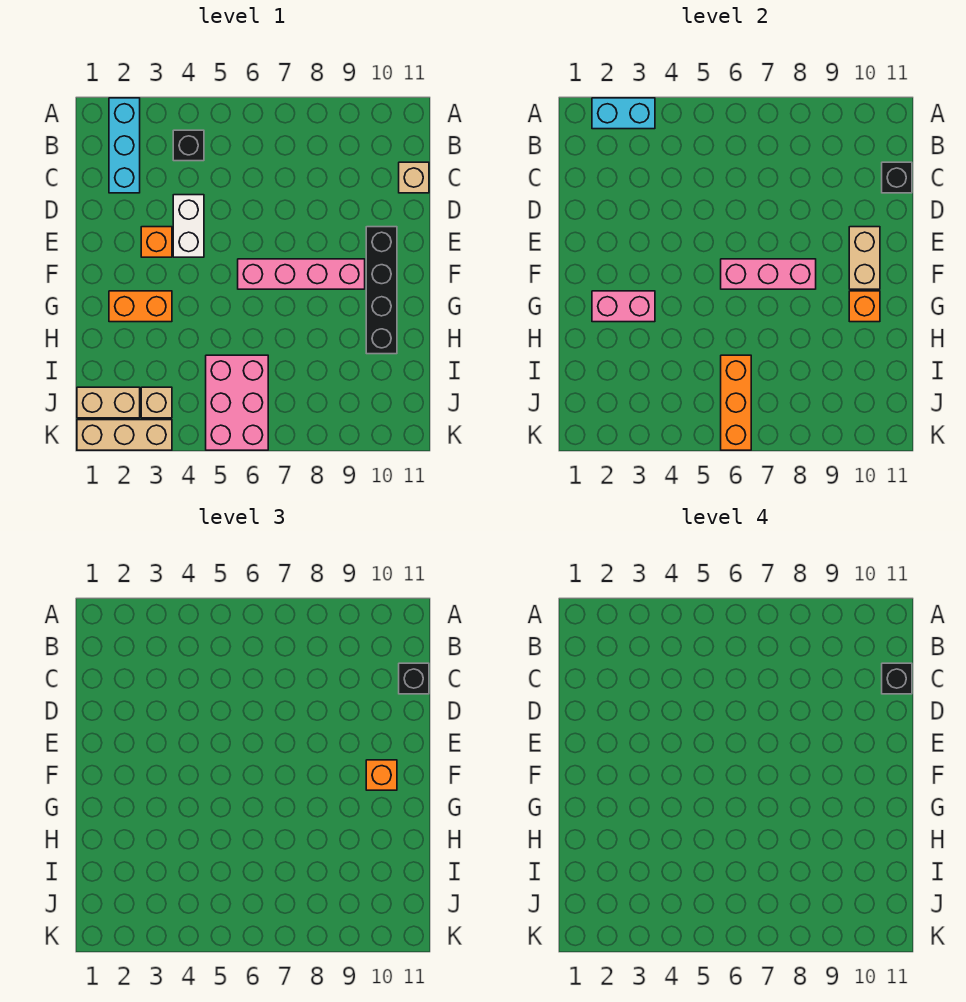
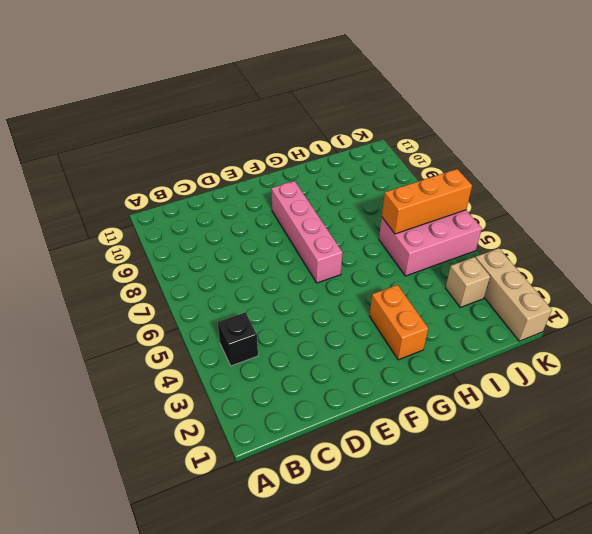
none -> cyan 1x3 brick [109,98,140,193]
none -> tan 1x1 brick [399,162,429,193]
none -> white 1x2 brick [173,195,204,257]

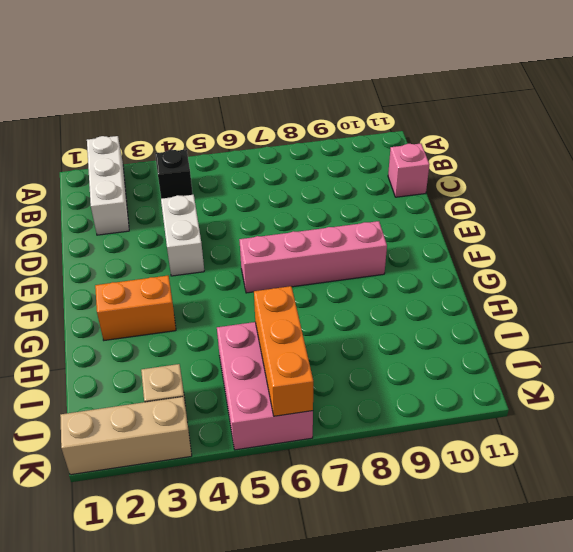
white 1x3 brick [87,136,129,235] -> cyan 1x3 brick [109,98,140,193]
pink 1x1 brick [388,144,429,197] -> tan 1x1 brick [399,162,429,193]
none -> orange 1x1 brick [141,227,172,257]
none -> black 1x4 brick [366,227,397,354]
none -> tan 1x2 brick [77,387,140,418]

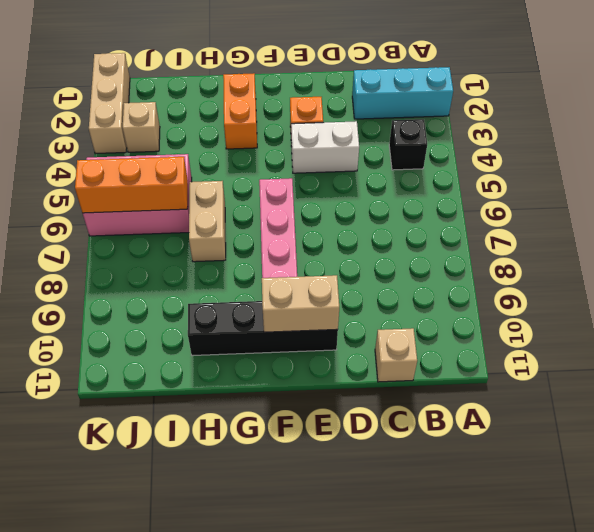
tan 1x2 brick [189,181,226,262] -> tan 1x2 brick moved to [77,387,140,418]
none -> cyan 1x2 brick [592,98,655,129]
none -> black 1x1 brick [882,162,912,193]
none -> pink 1x3 brick [721,259,816,289]

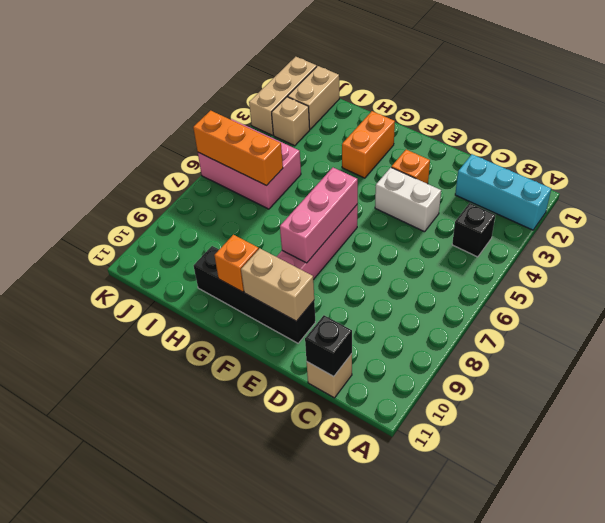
none -> cyan 1x2 brick [592,98,655,129]
none -> pink 1x2 brick [592,291,655,322]
none -> black 1x1 brick [399,663,429,694]

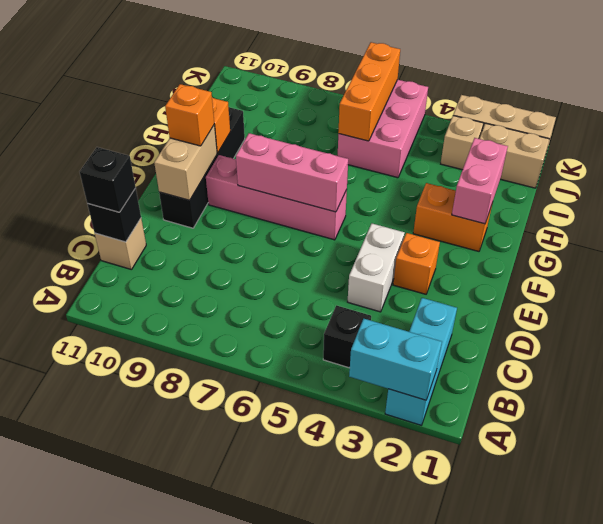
pink 1x2 brick [452,138,508,224] -> pink 1x2 brick turned to [592,291,655,322]
none -> black 1x1 brick [882,663,912,694]

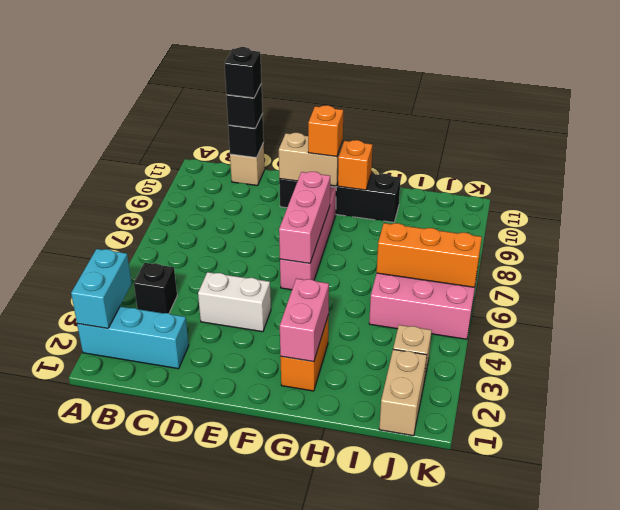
none -> orange 1x1 brick [141,227,172,257]
none -> tan 1x3 brick [77,420,172,450]

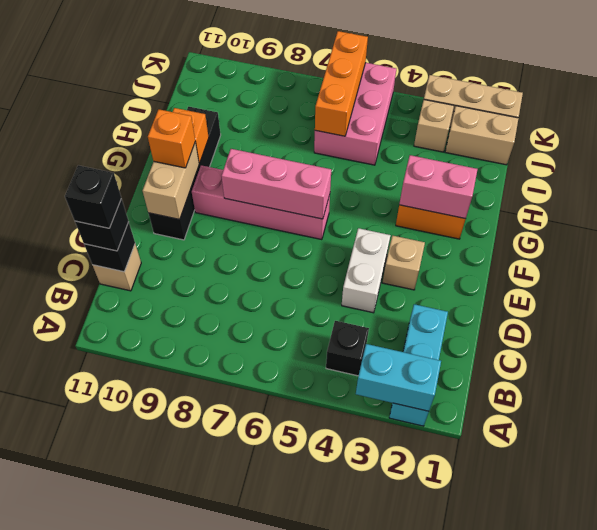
tan 1x1 brick [383,236,425,290] -> orange 1x1 brick [141,227,172,257]

